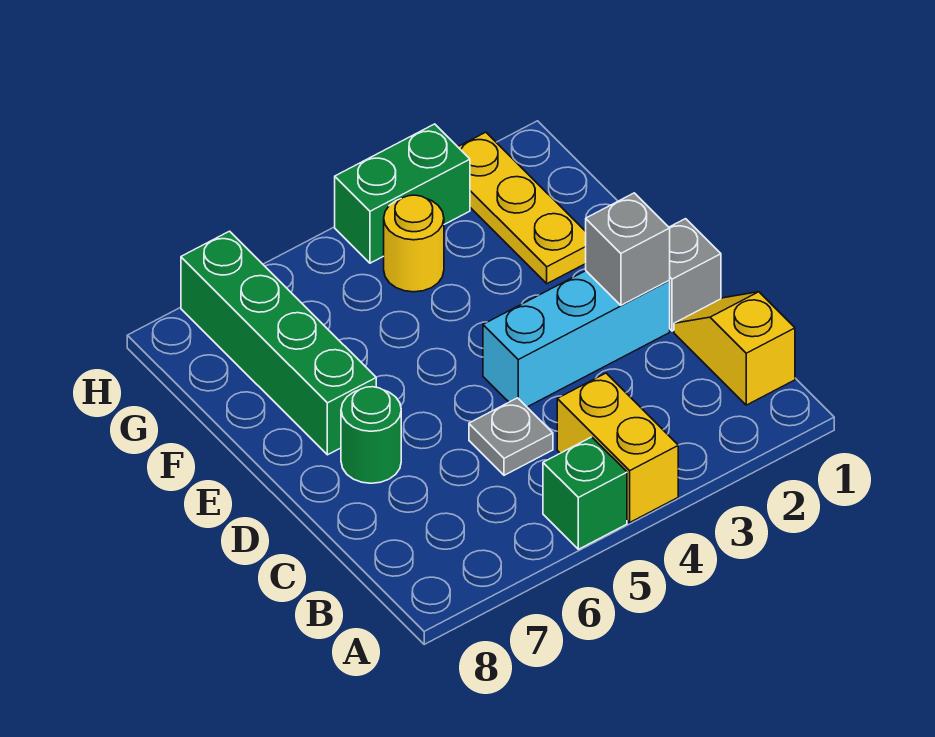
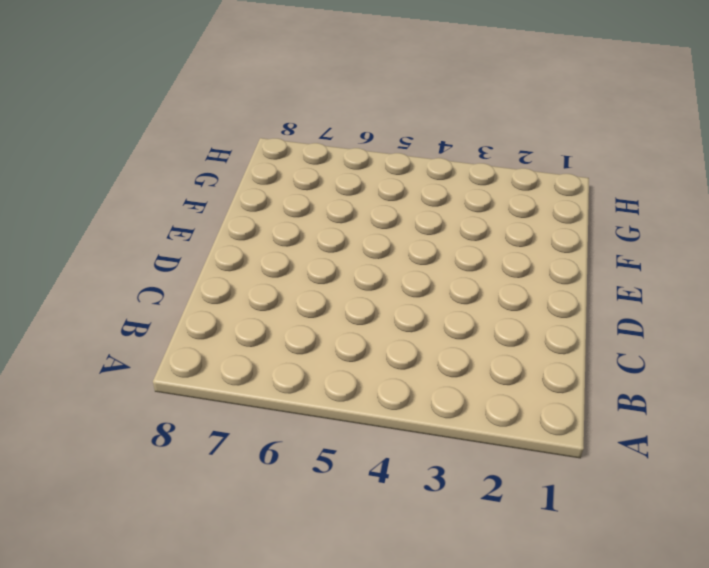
none -> yellow 1x2 brick [557,373,678,522]
none -> green 1x1 brick [543,437,627,549]
none -> yellow 1x2 slope [674,292,795,405]

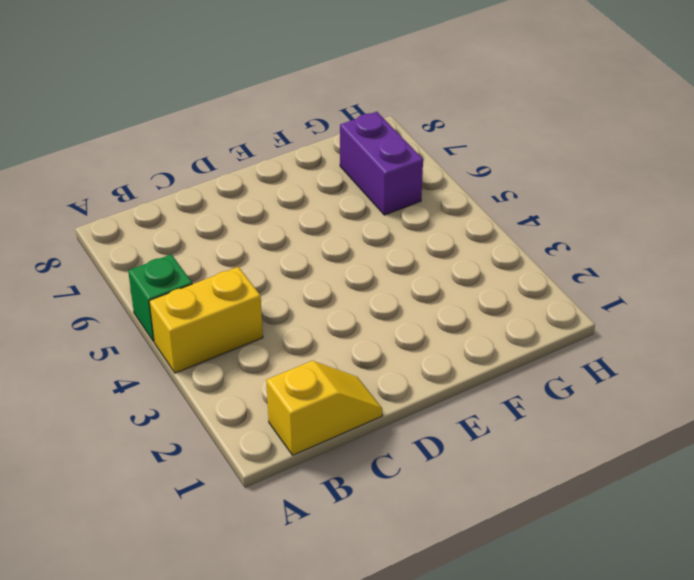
purple 1x2 brick [340,112,423,215] -> green 1x4 brick [181,231,376,455]
none -> grey 1x1 plate [469,398,553,475]
none -> grey 1x1 brick [669,219,721,331]
none -> cyan 1x3 brick [483,271,670,407]

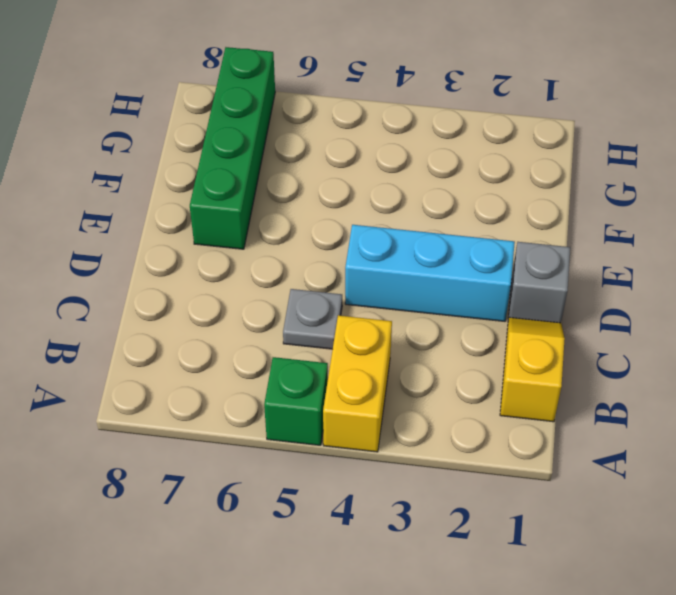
none -> green 1x1 round brick [341,387,401,483]
none -> yellow 1x3 plate [458,132,586,284]
none -> yellow 1x1 round brick [384,195,444,292]

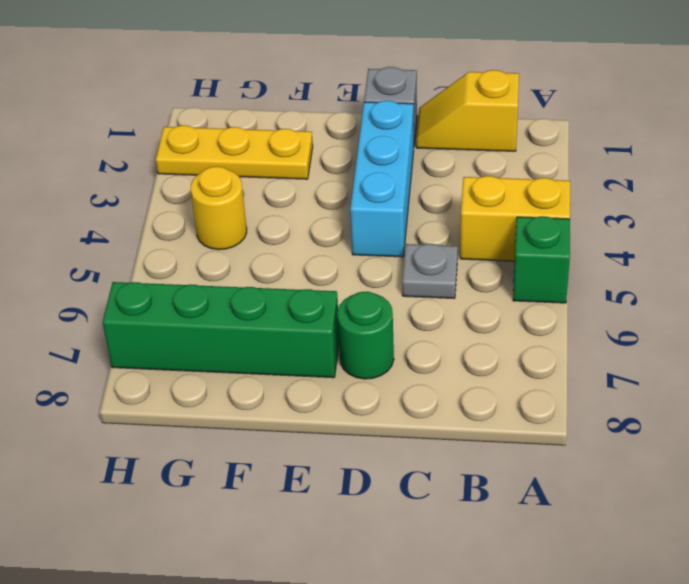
none -> green 1x2 brick [335,124,470,263]
none -> grey 1x1 brick [586,193,670,305]

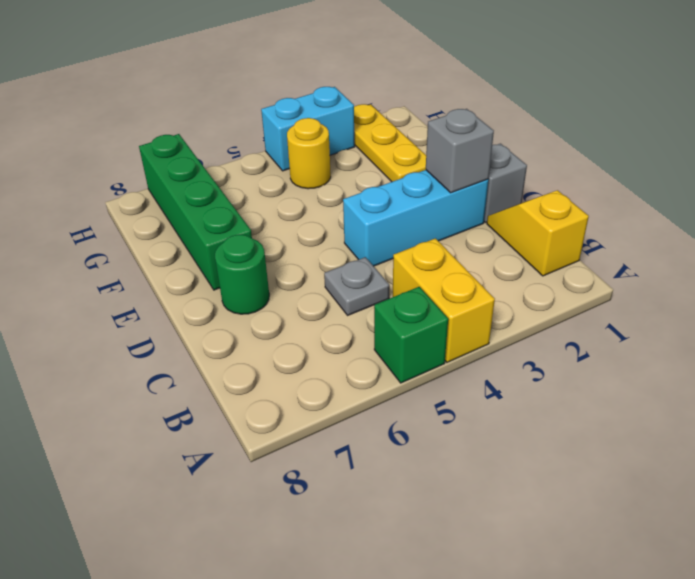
cyan 1x2 brick [261,87,355,171] -> green 1x2 brick [335,124,470,263]

